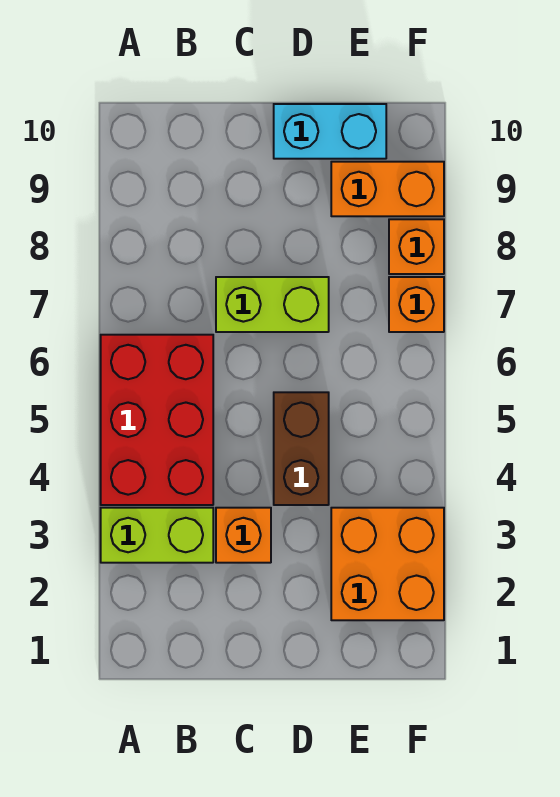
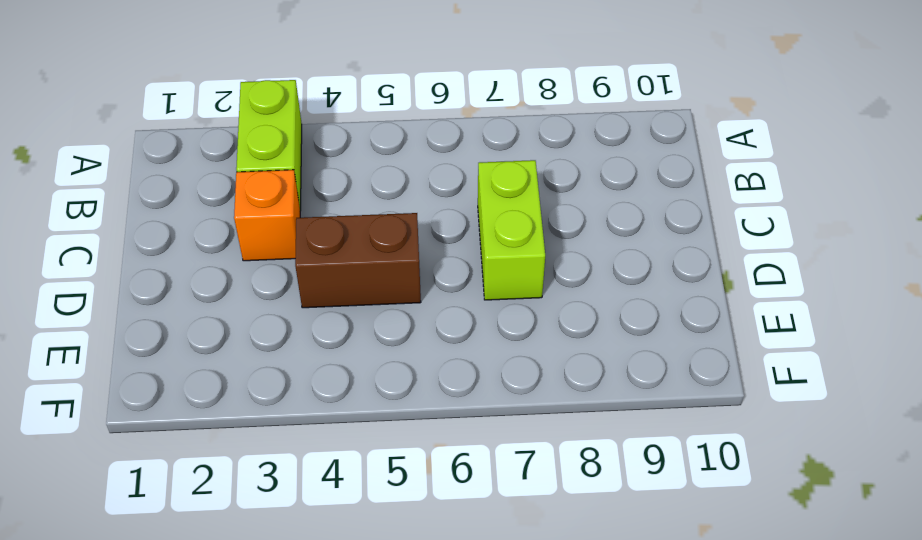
none -> red 2x3 brick [101,335,213,505]
none -> cyan 1x2 brick [274,104,386,159]

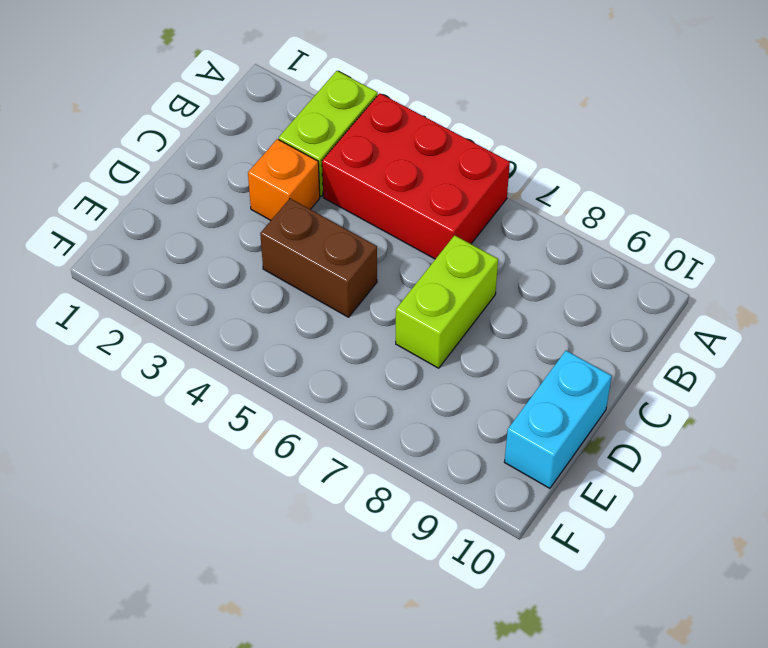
none -> orange 2x2 brick [331,508,444,620]
none -> orange 1x2 brick [331,162,444,216]

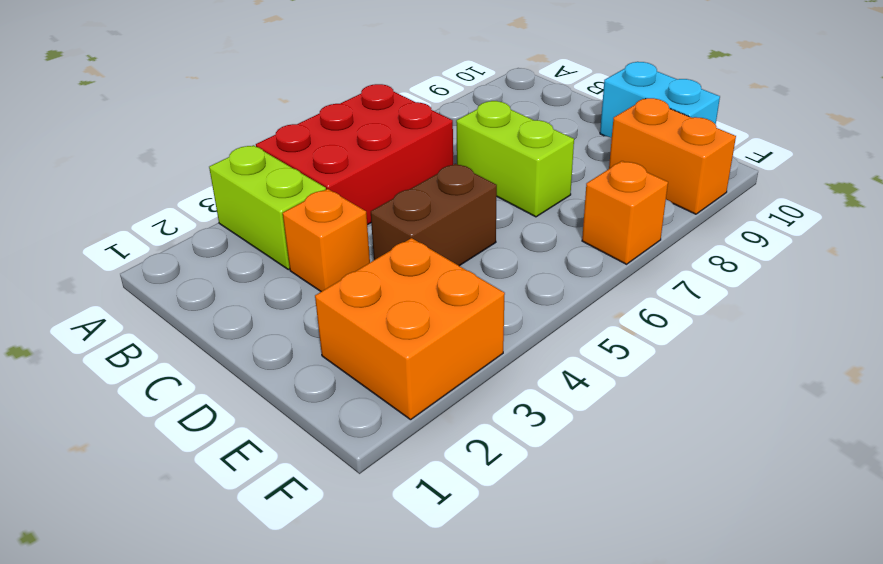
none -> orange 1x1 brick [389,219,444,274]

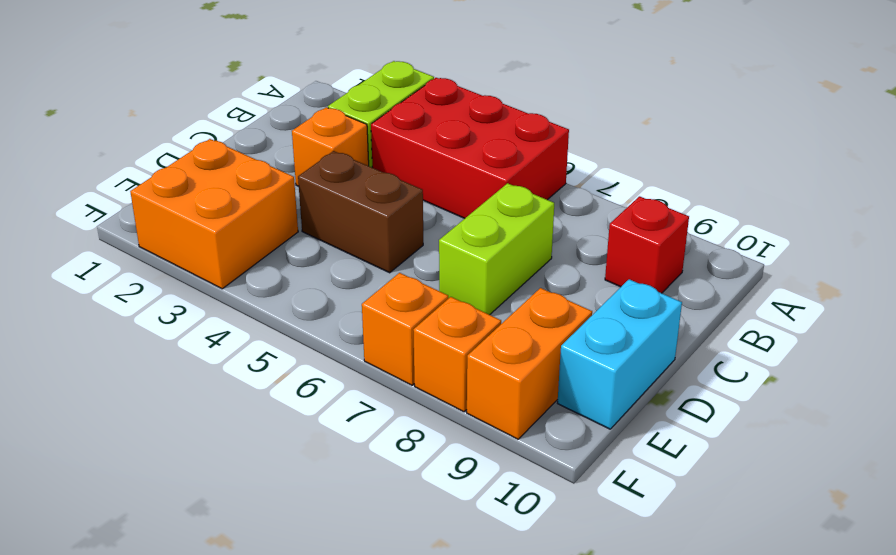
red 1x1 brick [605,196,689,293] -> none

